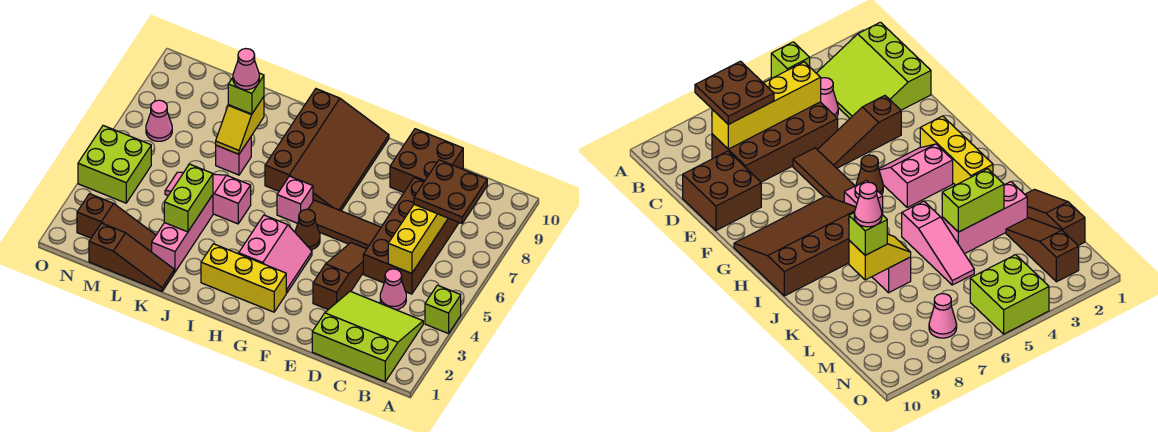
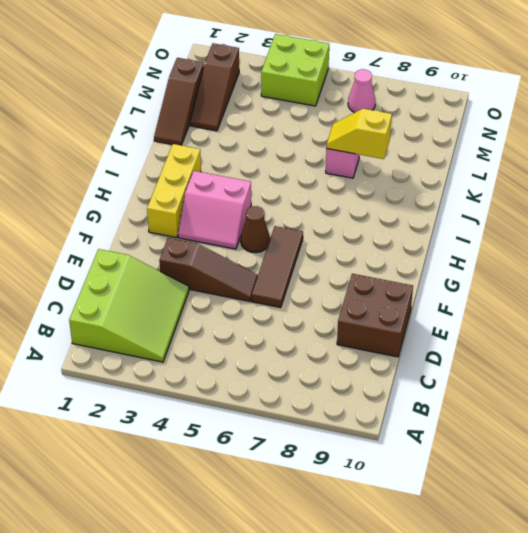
none -> lime 1x1 brick [425,285,461,334]
none -> pink 1x1 cone [380,269,406,310]
none -> brown 2x4 brick [363,178,459,294]

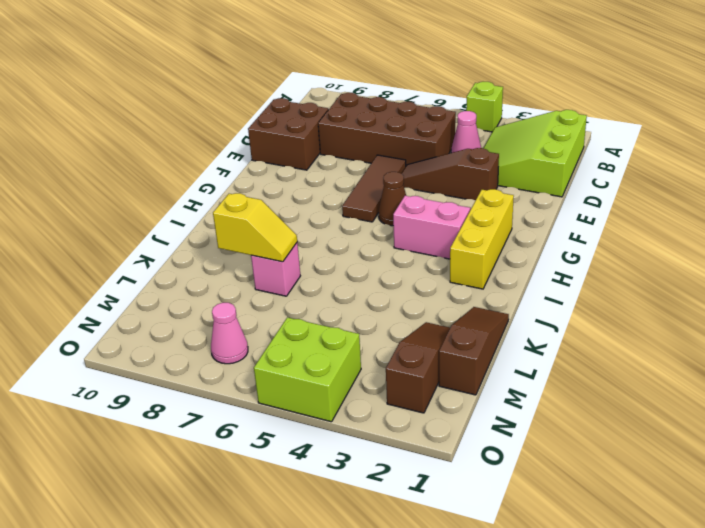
none -> brown 3x4 slope [265,89,389,211]
none -> pink 1x1 brick [277,176,313,223]
none -> pink 1x3 slope [165,172,251,224]

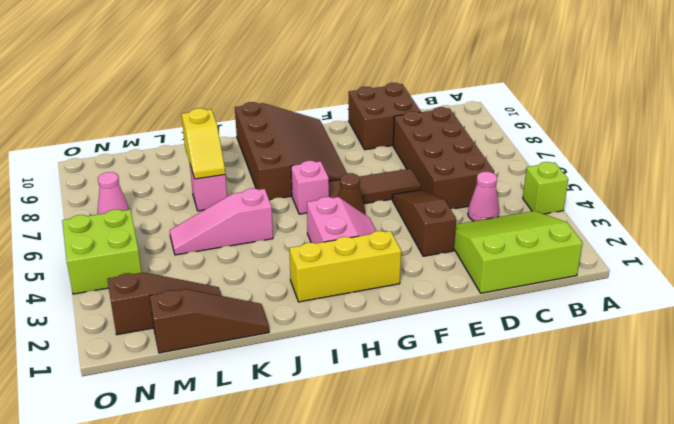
none -> pink 1x3 brick [152,195,213,272]
none -> yellow 1x4 brick [388,205,448,273]
none -> lime 1x2 brick [164,164,213,232]

